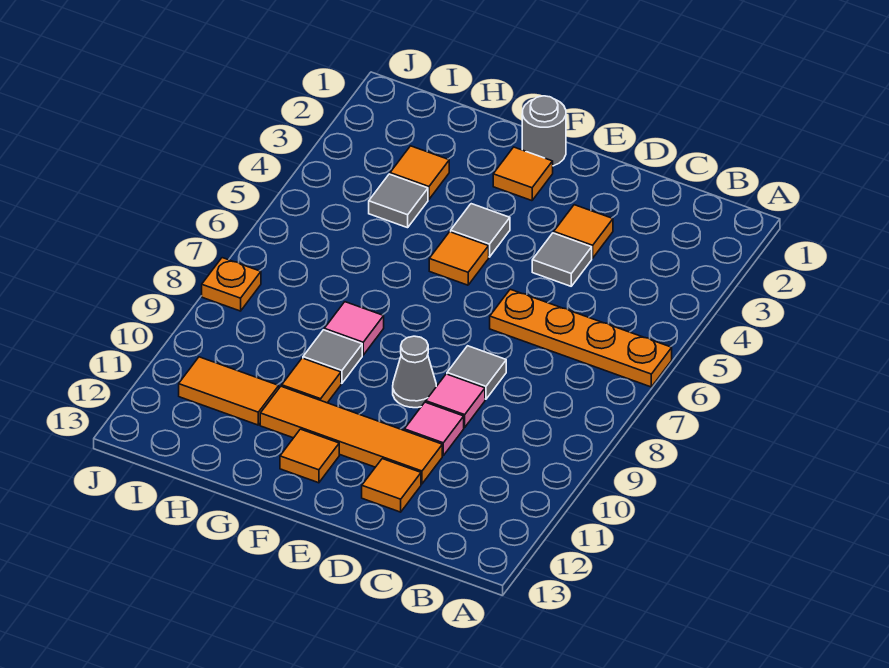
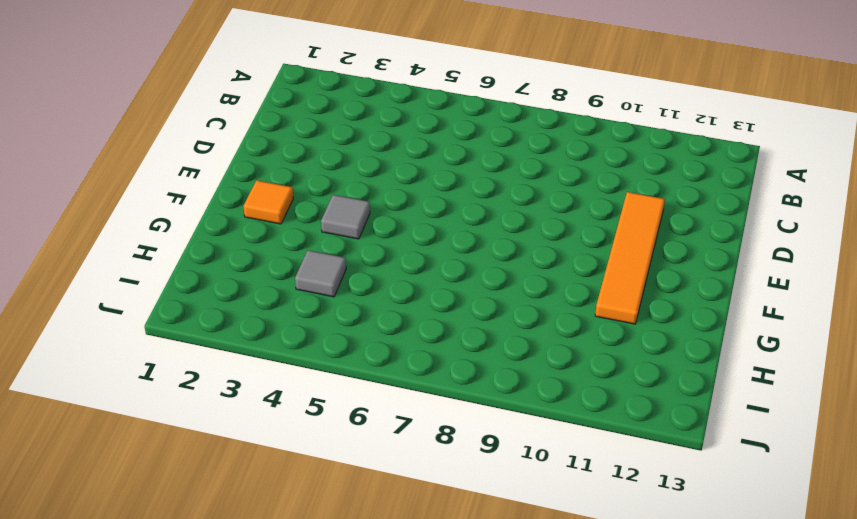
none -> orange 1x4 plate [490,289,672,387]
none -> orange 1x1 tile [554,205,613,258]
none -> grey 1x1 tile [532,233,592,286]

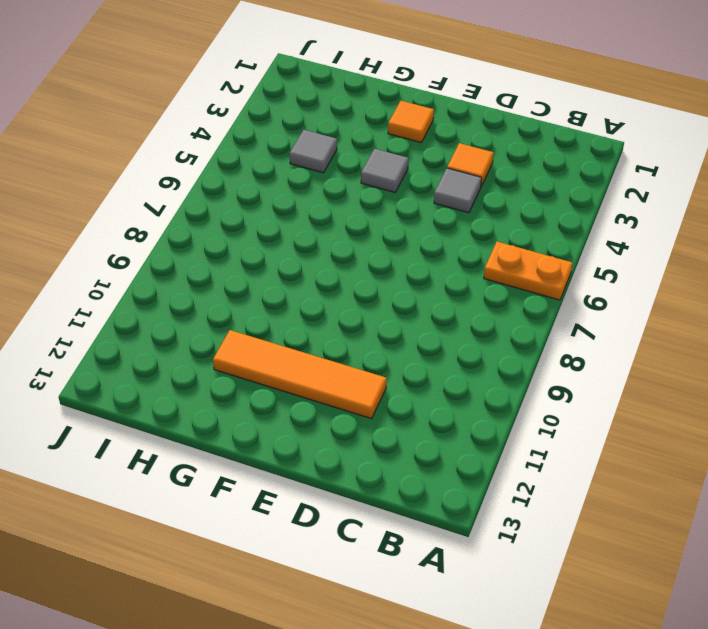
orange 1x2 plate [484,242,572,300] -> orange 1x4 plate [490,289,672,387]
none -> grey 1x1 tile [447,346,506,399]
none -> pink 1x1 tile [426,374,485,427]
none -> pink 1x1 tile [404,402,464,456]

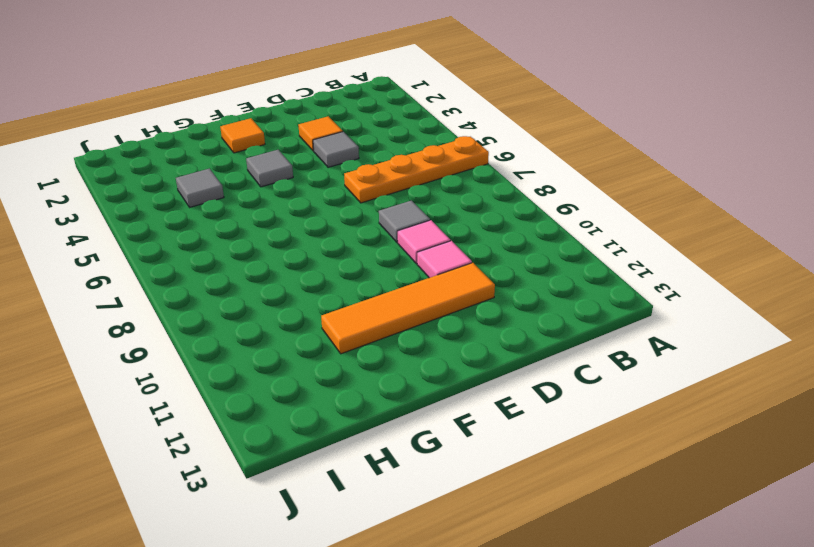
none -> orange 1x1 tile [362,459,421,512]
none -> grey 1x1 cone [393,336,436,408]
none -> grey 1x1 round brick [522,96,566,166]

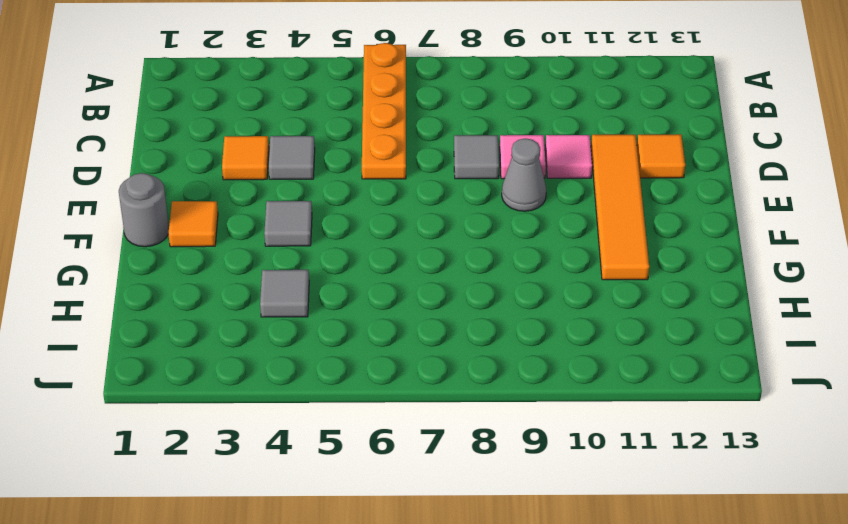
none -> orange 1x1 tile [429,232,489,285]
none -> orange 1x1 tile [280,429,339,483]
none -> pink 1x1 tile [324,302,384,355]

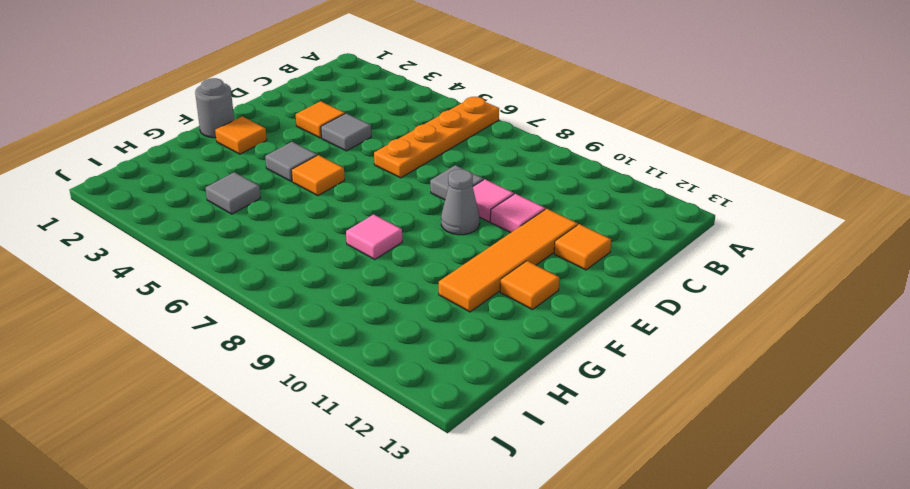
none -> grey 1x1 tile [303,330,362,383]
none -> orange 1x1 tile [282,358,341,403]
none -> orange 1x1 tile [390,146,449,199]

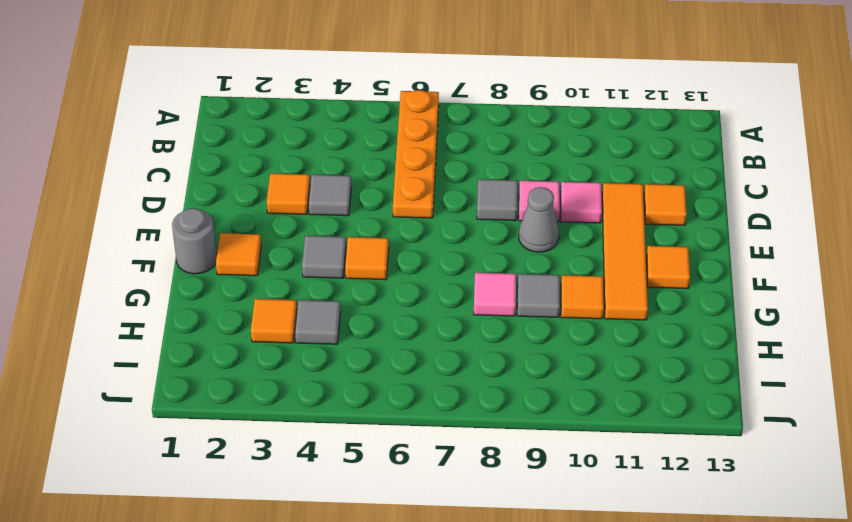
none -> orange 1x2 tile [179,357,279,425]
none -> orange 1x1 plate [202,258,261,311]

